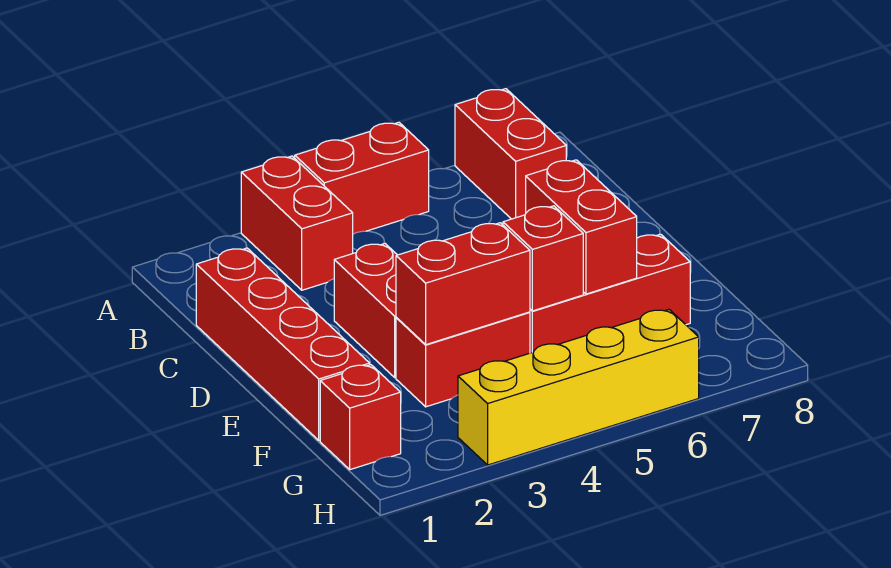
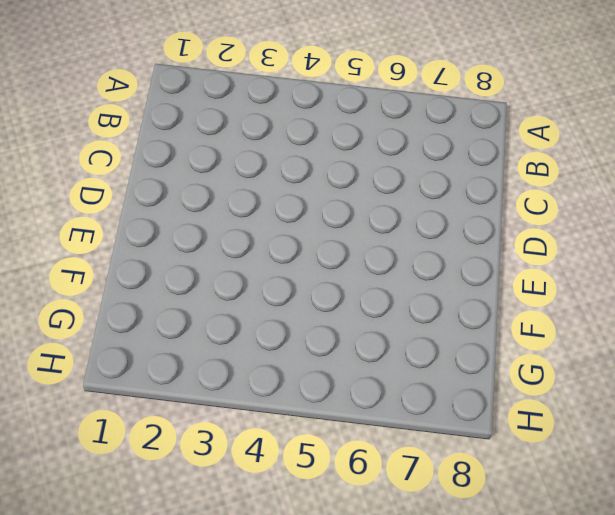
none -> red 1x2 brick [241,156,353,290]
none -> red 1x2 brick [295,122,429,234]
none -> red 1x2 brick [455,89,566,219]

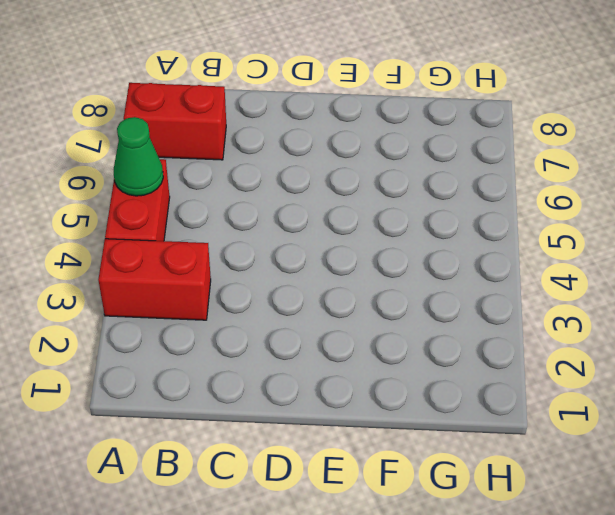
green 1x1 cone [114,117,163,196] -> none
none -> red 1x4 brick [196,248,370,440]
none -> red 1x2 brick [334,243,397,378]
none -> red 1x2 brick [396,312,530,407]

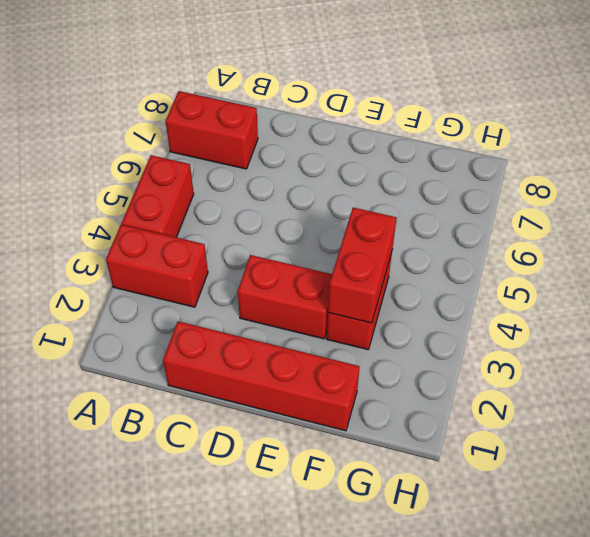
none -> red 1x3 brick [530,234,690,353]
none -> red 1x1 brick [320,365,401,470]
none -> yellow 1x4 brick [458,310,699,465]

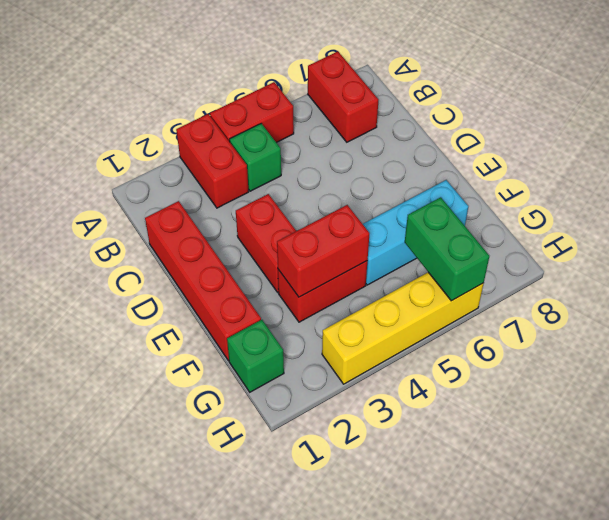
green 1x1 brick [230,124,281,191] -> none
cyan 1x3 brick [363,180,468,285] -> red 1x3 brick [530,234,690,353]
green 1x1 brick [227,320,284,392] -> red 1x1 brick [320,365,401,470]
green 1x2 brick [405,197,489,301] -> none
none -> red 1x2 brick [526,160,637,294]
none -> red 1x1 brick [503,206,583,311]

